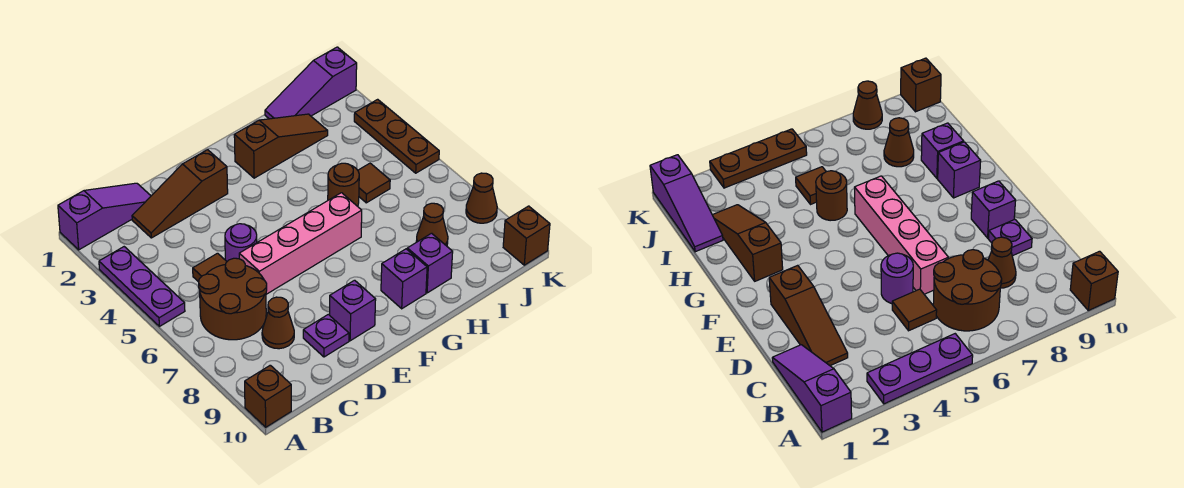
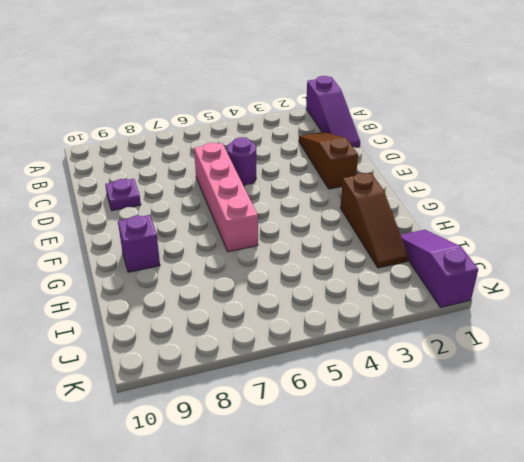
none -> purple 1x3 plate [99,247,185,326]
none -> brown 1x1 brick [245,365,291,427]
none -> brown 2x2 round brick [199,258,267,340]

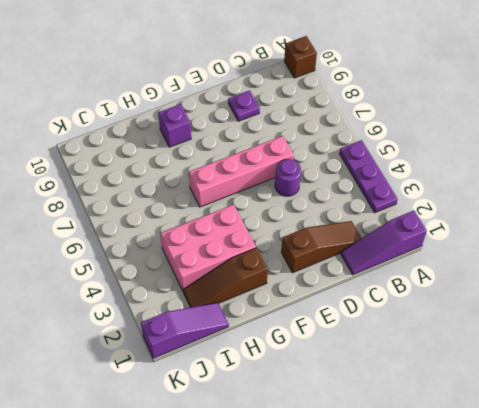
pink 2x3 brick [161,204,256,290] -> none
none -> brown 2x2 round brick [199,258,267,340]
none -> brown 1x1 tile [193,253,227,282]
none -> brown 1x1 cone [262,297,294,349]

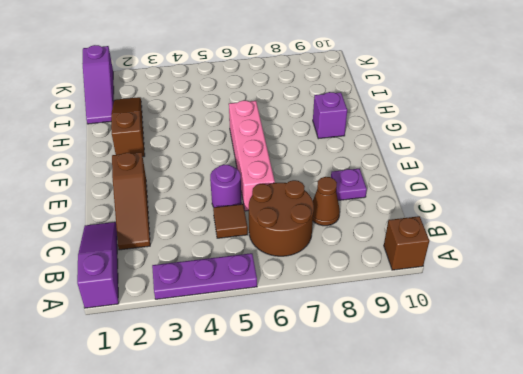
none -> purple 1x1 brick [330,280,376,341]
none -> brown 1x1 round brick [328,163,359,206]
none -> purple 1x1 brick [407,233,453,293]

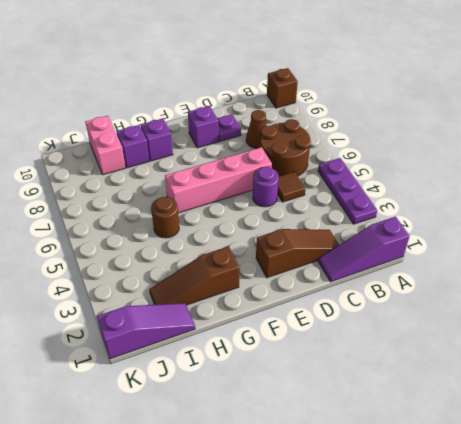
pink 1x2 brick [86,116,125,175] -> none
none -> brown 1x1 tile [358,163,390,203]
none -> brown 1x1 cone [416,203,448,246]
none -> brown 1x3 plate [354,99,439,173]

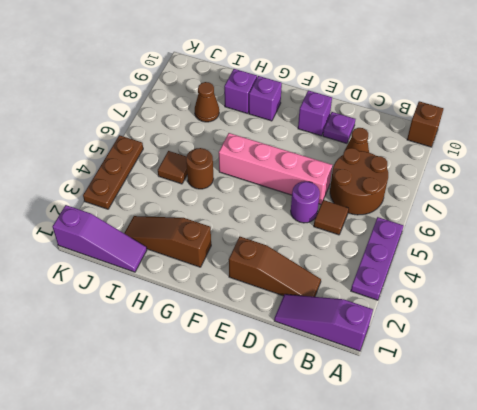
none -> brown 1x1 cone [466,173,497,223]
none -> brown 1x1 brick [503,206,550,265]

